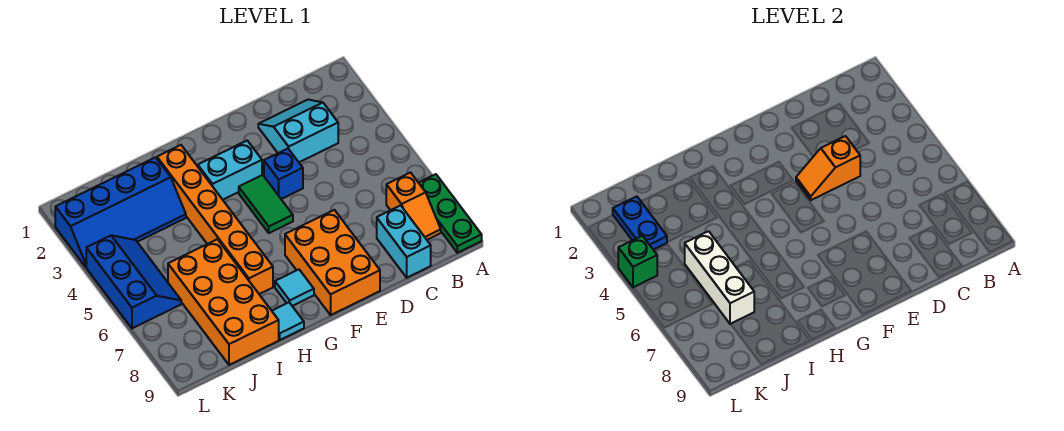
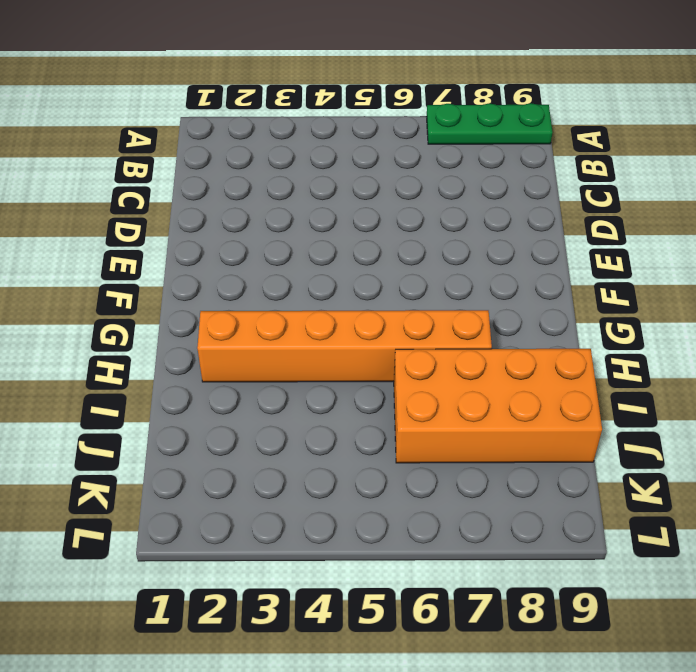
none -> orange 1x2 slope [386,173,441,240]
none -> cyan 2x2 slope [258,100,338,162]
none -> cyan 1x2 brick [377,206,431,278]

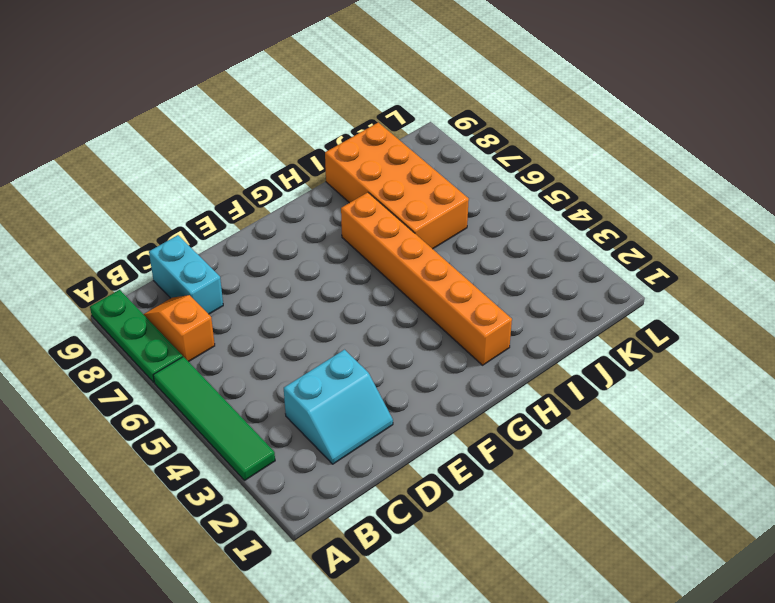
green 1x4 tile [153,357,275,480] -> none
none -> blue 1x1 brick [264,149,303,199]
none -> orange 2x3 brick [285,210,380,315]
none -> cyan 1x2 brick [198,141,262,200]

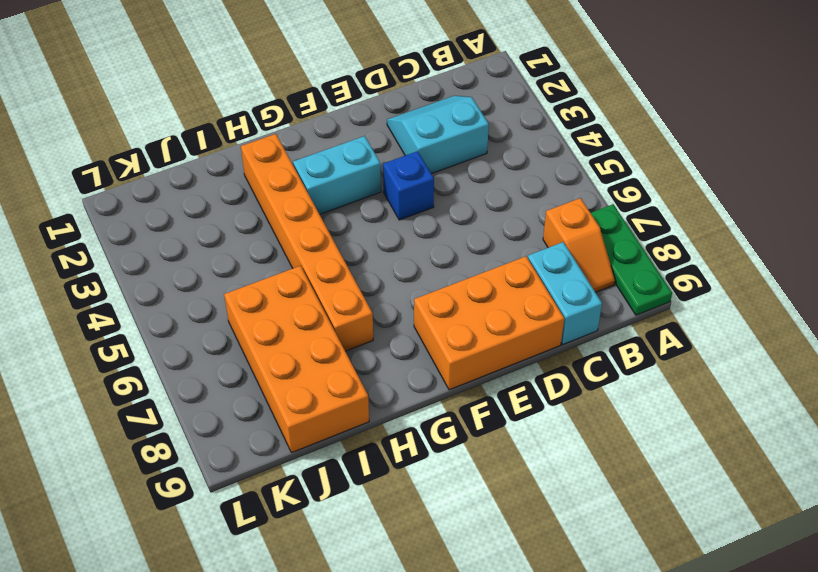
orange 2x3 brick [414,256,564,390] -> orange 2x3 brick turned to [285,210,380,315]
none -> green 1x2 tile [239,175,293,233]
none -> cyan 1x1 tile [275,270,314,306]
none -> cyan 1x1 tile [272,302,304,340]

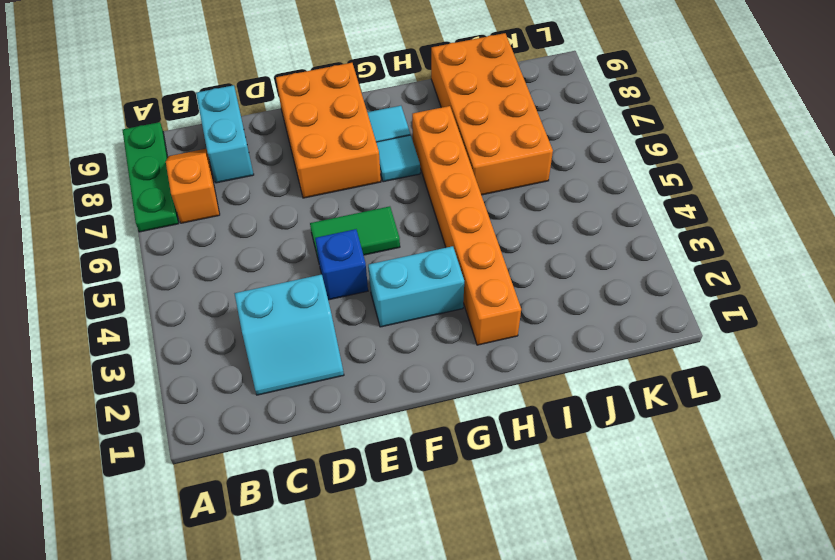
green 1x2 tile [310,206,400,261] -> green 1x2 tile turned to [239,175,293,233]
cyan 1x1 tile [376,135,420,182] -> cyan 1x1 tile moved to [272,302,304,340]
none -> blue 2x4 slope [55,157,186,267]
none -> blue 2x3 slope [86,235,181,328]
none -> orange 1x2 slope [796,136,860,200]

